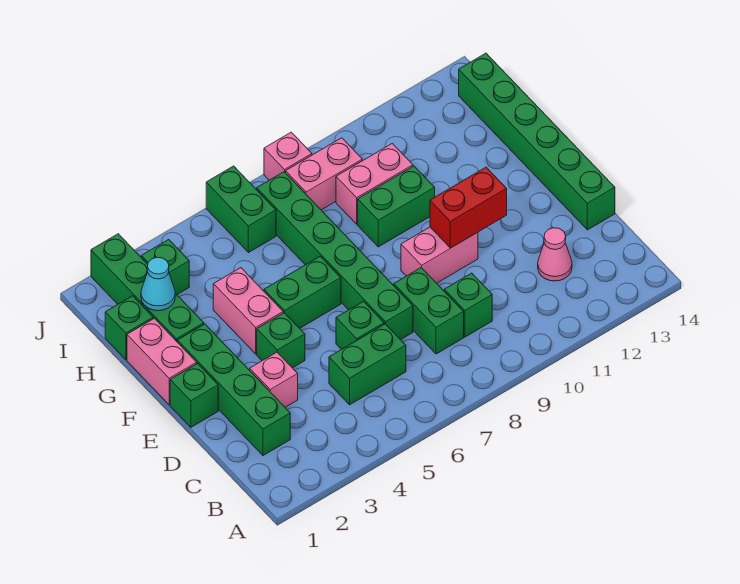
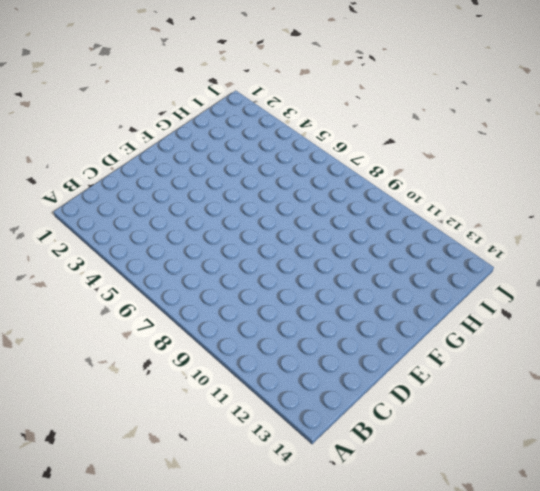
none -> green 1x4 brick [177,324,290,456]
none -> green 1x2 brick [329,324,406,405]
none -> green 1x2 brick [394,268,464,354]

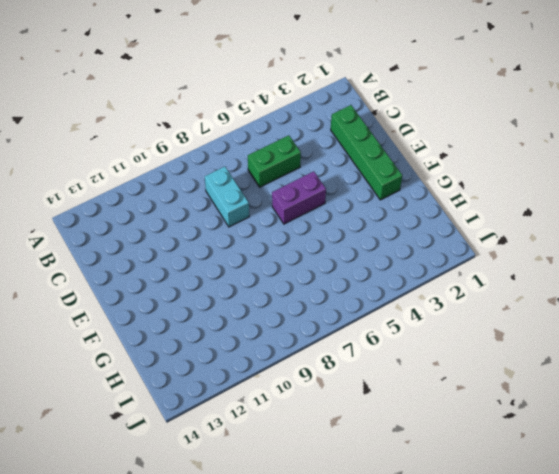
cyan 1x2 brick [205,166,249,227] -> green 1x2 brick [394,268,464,354]
purple 1x2 brick [272,171,326,224] -> none
none -> green 1x1 brick [444,273,492,337]
none -> pink 1x1 cone [538,228,572,281]
none -> pink 1x1 brick [250,352,298,407]

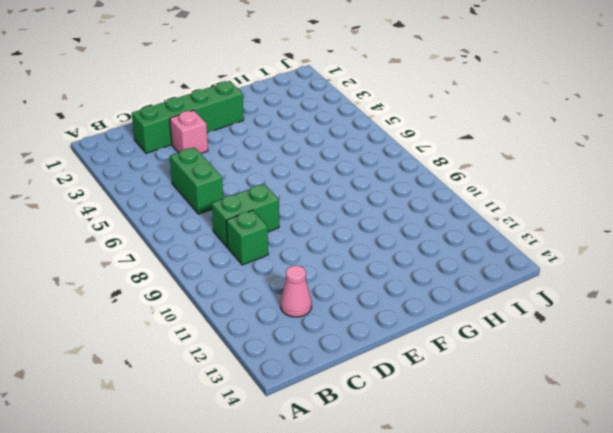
none -> green 1x1 brick [336,301,384,349]
none -> green 1x6 brick [257,172,413,340]
none -> green 1x6 brick [459,53,615,230]

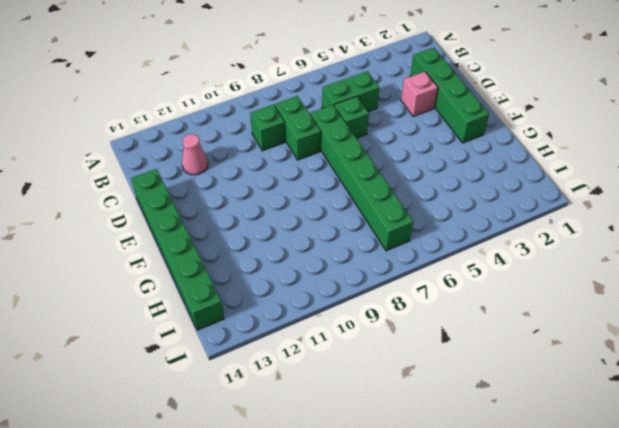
none -> green 1x1 brick [170,363,218,427]
none -> green 1x1 brick [257,313,305,368]
none -> pink 1x2 brick [401,227,478,283]

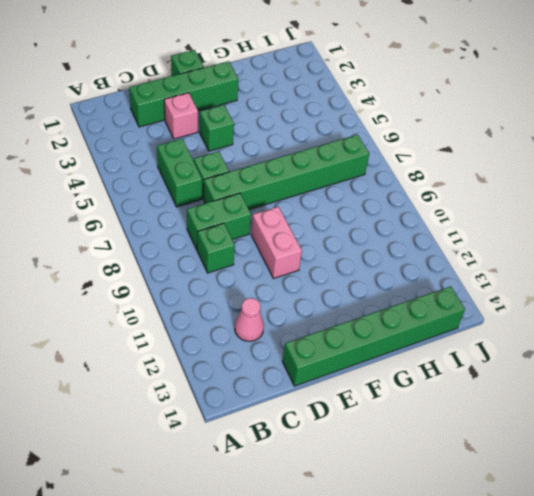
none -> pink 1x2 brick [127,318,197,405]
none -> pink 1x2 brick [213,268,283,354]
none -> green 1x2 brick [264,256,341,328]

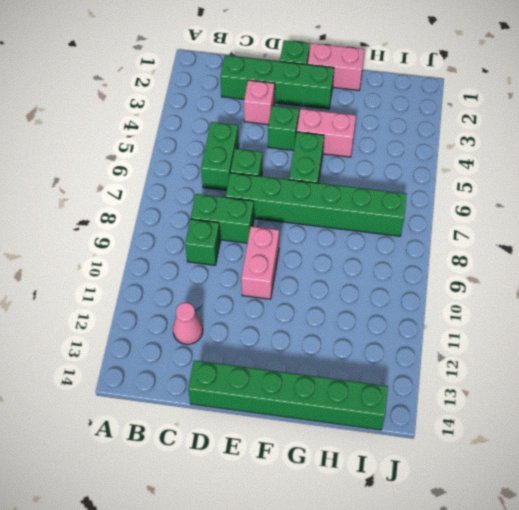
none -> green 1x4 brick [91,234,204,341]
none -> green 1x2 brick [358,166,435,247]
none -> green 1x1 brick [105,296,153,360]

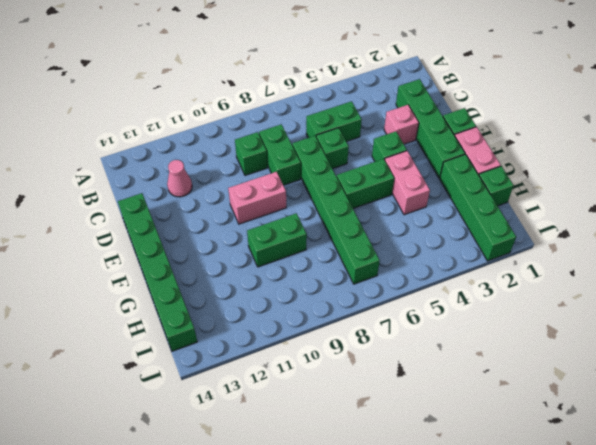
none -> pink 1x2 brick [336,143,413,224]
none -> green 1x1 brick [141,239,189,294]
none -> green 1x2 brick [206,166,276,253]

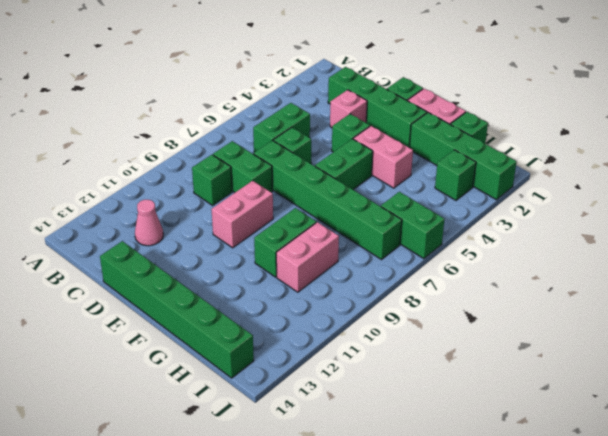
none -> pink 1x2 brick [286,138,362,210]
none -> pink 1x1 brick [264,132,312,180]
none -> red 1x2 brick [430,167,507,248]

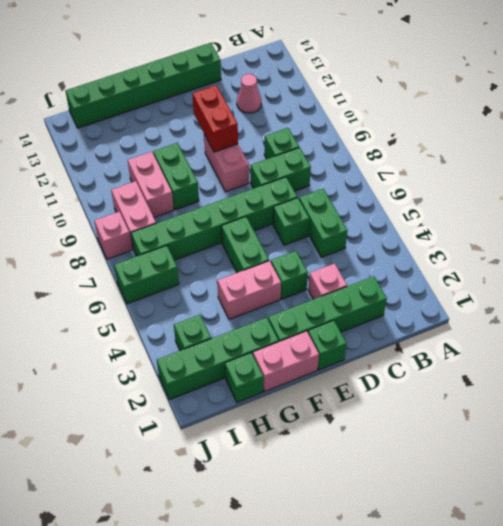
none -> cyan 1x1 cone [141,257,175,311]

